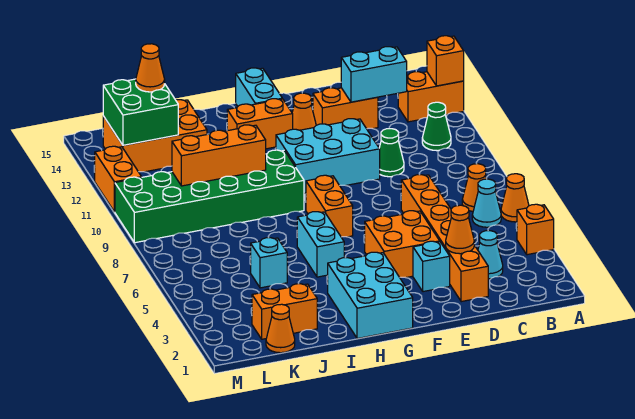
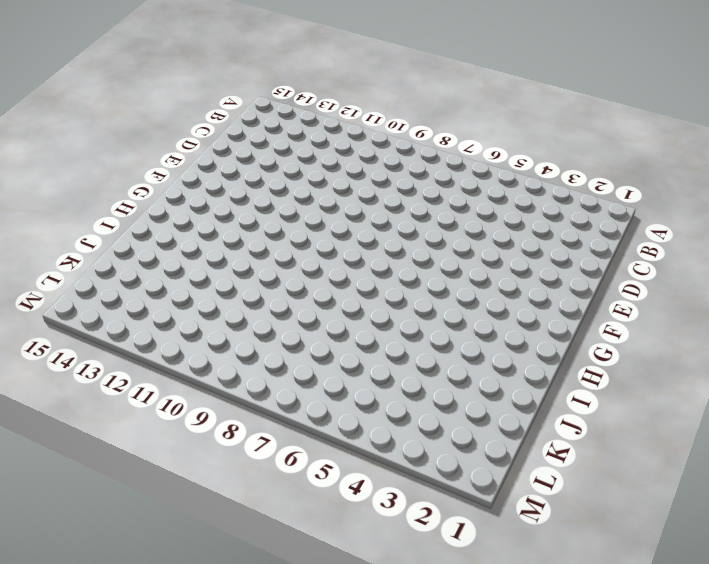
none -> orange 1x1 brick [517,204,554,255]
none -> orange 1x1 cone [501,174,529,222]
none -> orange 1x2 brick [398,72,464,122]
none -> cyan 1x1 cone [472,179,501,227]

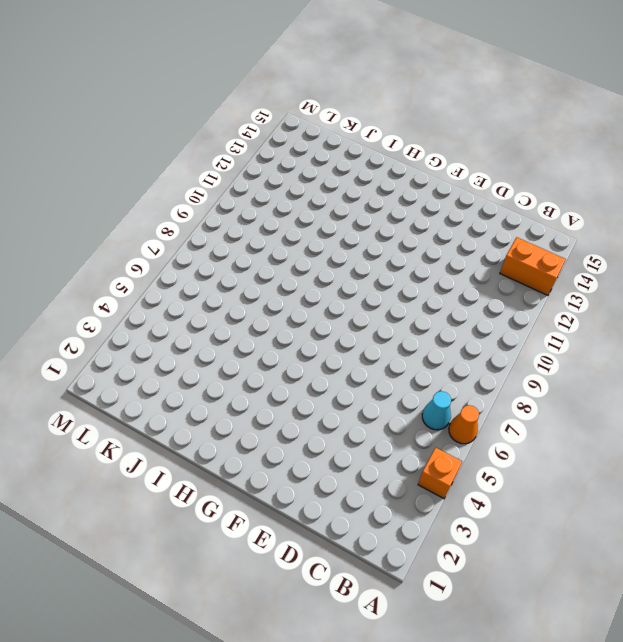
none -> orange 1x1 cone [462,164,486,212]
none -> green 1x1 cone [422,102,451,151]
none -> cyan 1x1 cone [478,231,503,279]
none -> orange 1x6 brick [401,174,488,302]

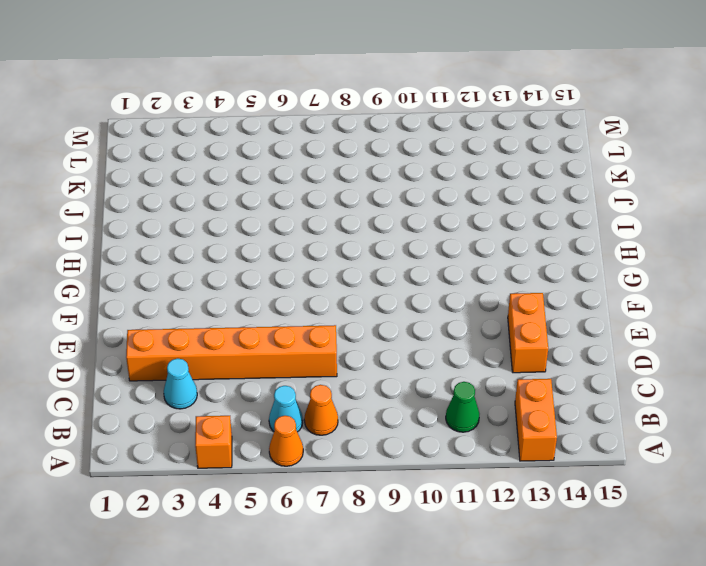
none -> green 1x1 cone [379,129,404,177]
none -> cyan 1x1 brick [413,241,450,292]
none -> orange 2x2 brick [365,211,440,278]
none -> cyan 2x3 brick [276,119,380,193]

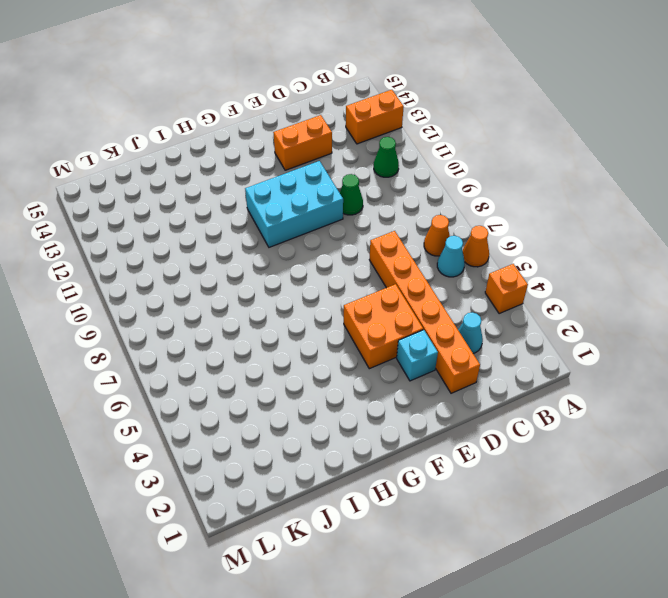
none -> orange 1x1 cone [292,93,316,130]
none -> cyan 2x3 brick [328,252,413,339]
none -> orange 1x2 brick [306,175,353,237]
none -> orange 1x2 brick [227,99,293,149]

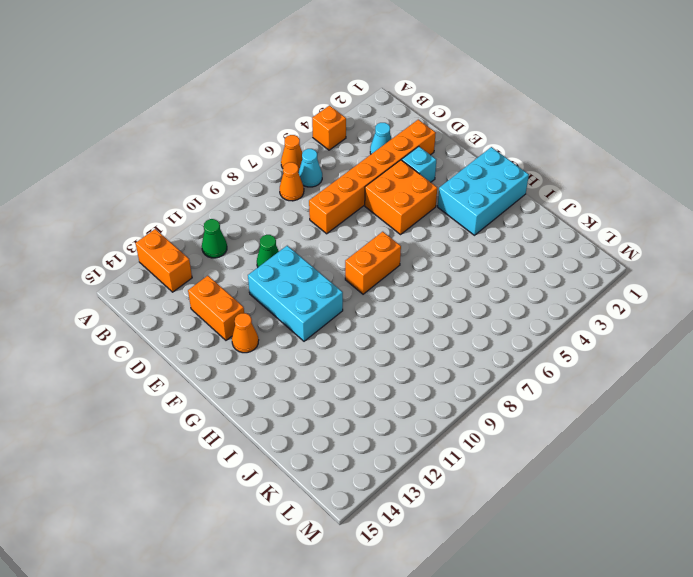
none -> orange 1x2 brick [227,99,293,149]
none -> cyan 1x2 brick [236,68,282,106]
none -> cyan 1x2 brick [297,212,344,277]
none -> green 2x6 brick [115,150,304,243]

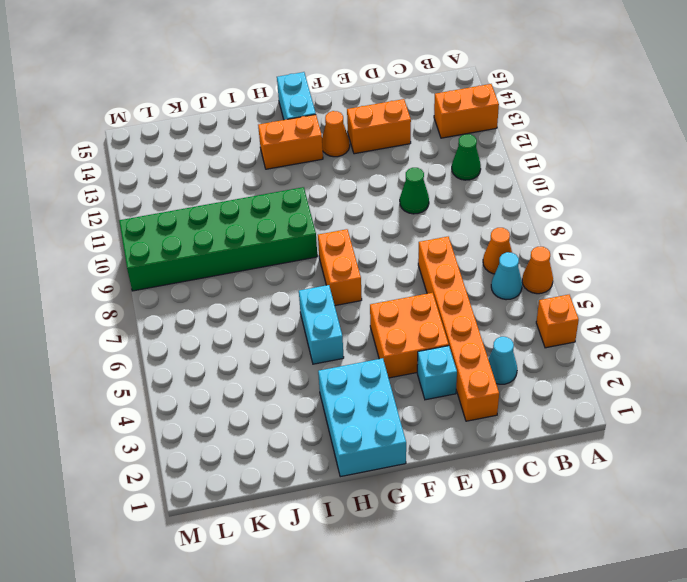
none -> cyan 2x3 brick [276,119,380,193]
none -> orange 1x2 brick [252,283,317,339]
none -> cyan 1x1 brick [251,237,287,288]
none -> orange 2x3 brick [103,100,207,172]

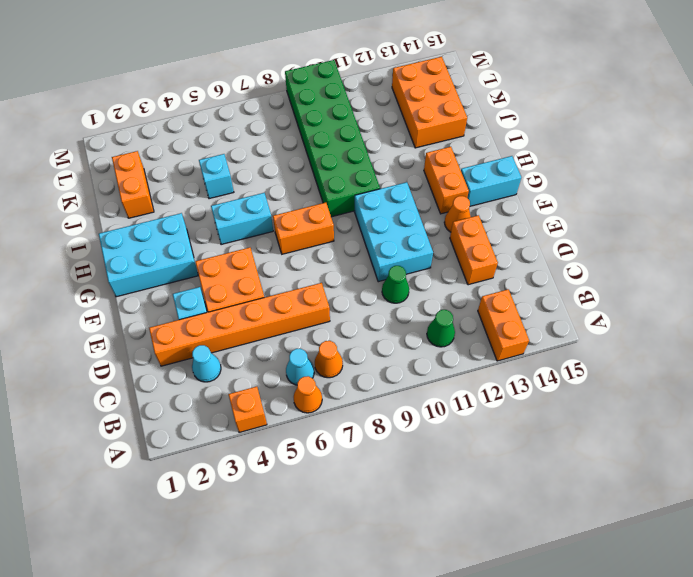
none -> orange 1x1 cone [266,304,295,353]
none -> orange 1x2 brick [94,146,142,212]
none -> orange 1x1 brick [427,36,464,86]
none -> cyan 1x2 brick [341,47,407,102]

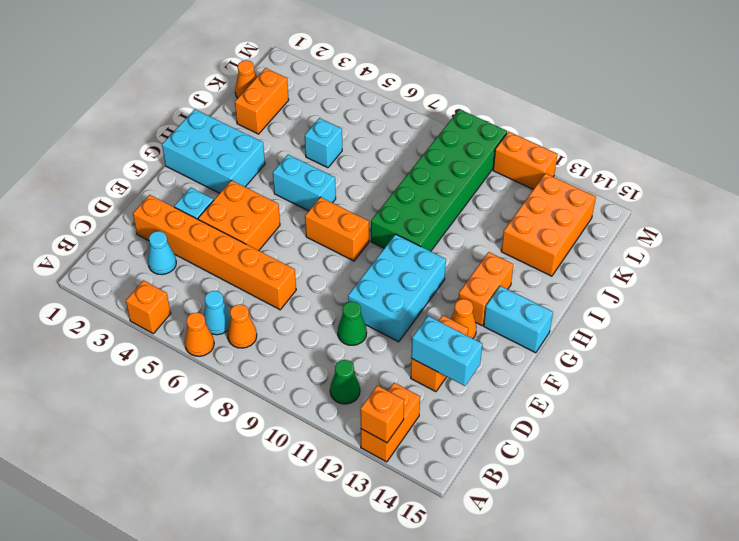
cyan 1x2 brick [411,316,482,386] -> cyan 1x2 brick turned to [341,47,407,102]
none -> orange 1x1 cone [446,205,474,254]
none -> orange 1x3 brick [172,125,266,186]
none -> green 2x2 brick [103,79,178,145]
none -> orange 1x1 cone [136,44,165,92]

